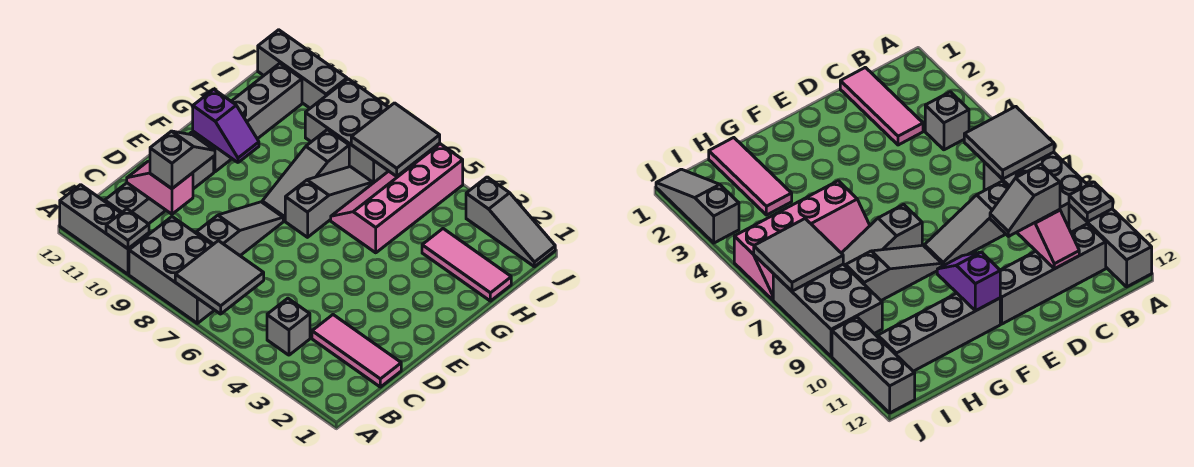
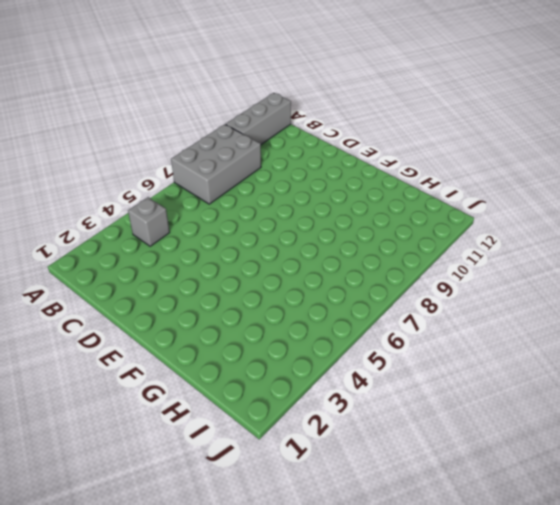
none -> grey 1x4 brick [105,132,214,224]
none -> pink 1x3 tile [312,315,401,387]
none -> grey 1x3 slope [196,202,283,256]

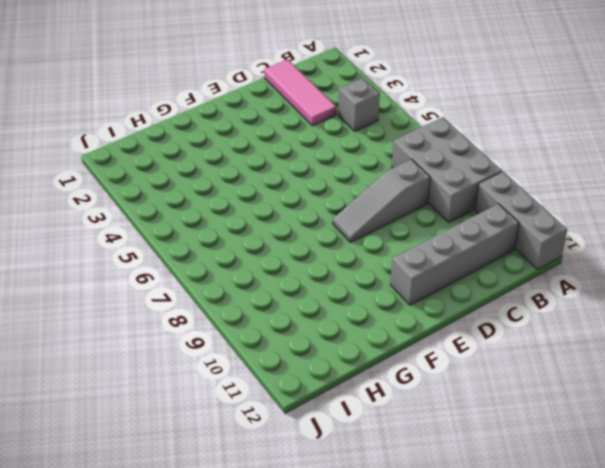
none -> grey 1x3 slope [285,167,372,237]
none -> grey 1x3 slope [262,130,349,221]
none -> grey 1x4 brick [193,63,302,172]

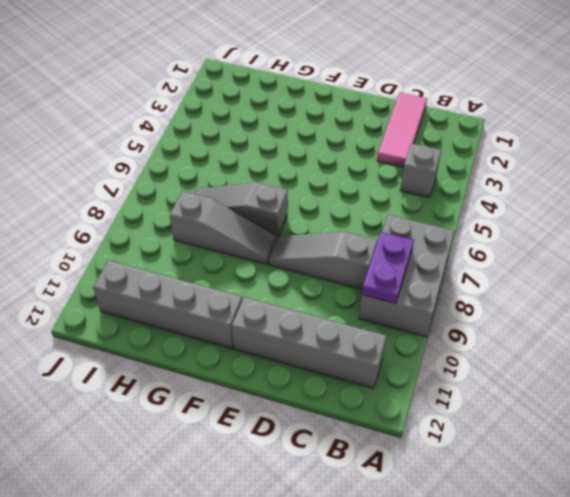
purple 1x2 plate [362,232,414,304] -> none
none -> grey 1x3 brick [60,185,149,274]
none -> pink 2x4 slope [331,144,463,253]
none -> pink 1x3 tile [422,229,511,301]

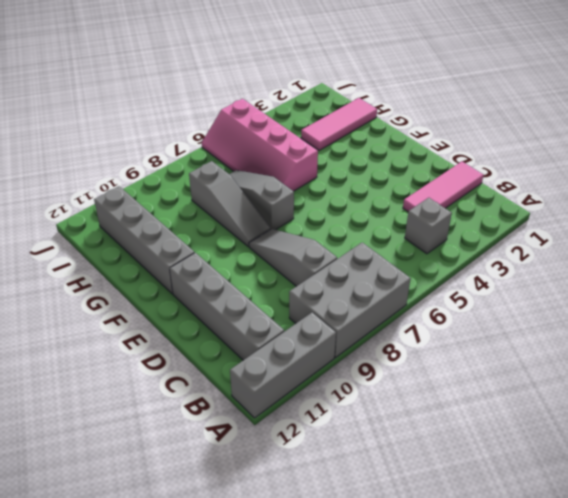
none -> grey 2x3 brick [305,79,388,184]
none -> grey 1x3 slope [466,177,555,267]
none -> grey 1x3 brick [258,30,347,108]

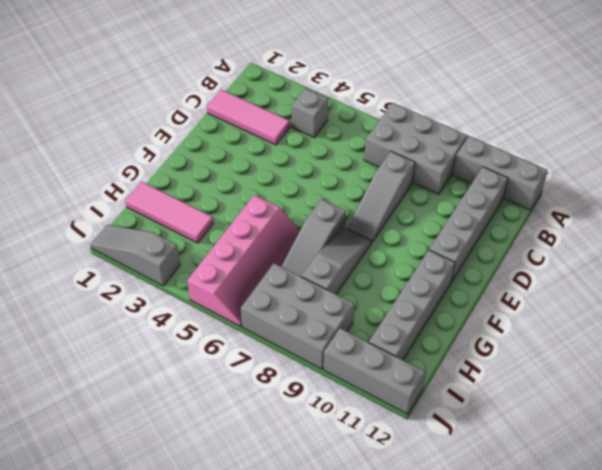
none -> grey 2x2 tile [175,241,264,314]
none -> grey 1x1 plate [106,209,149,249]
none -> pink 1x2 slope [127,161,193,214]

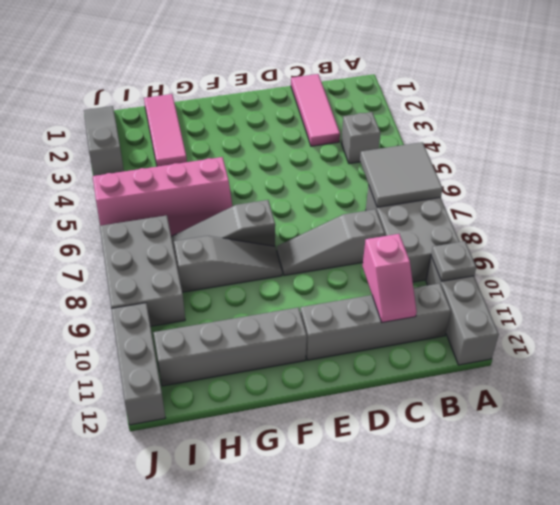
none -> purple 1x2 slope [193,89,259,162]
none -> grey 2x2 tile [351,103,440,176]
none -> grey 1x2 slope [150,131,215,189]

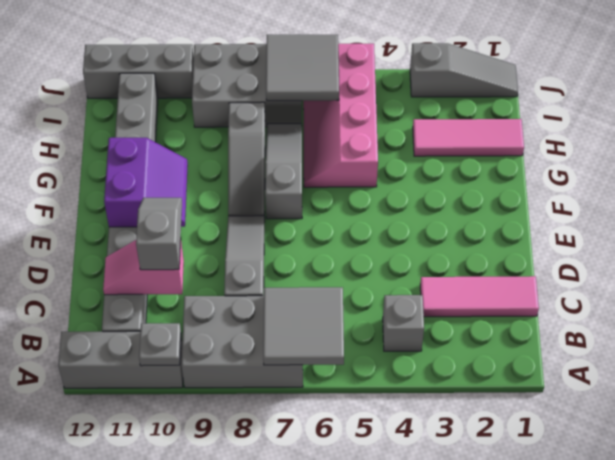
purple 2x2 slope [104,138,188,227] -> purple 1x2 slope [193,89,259,162]

